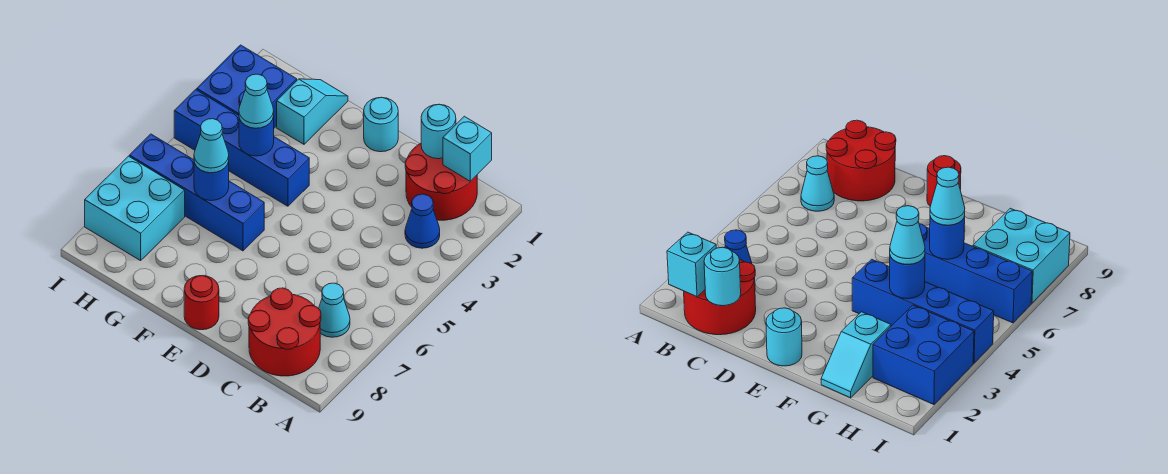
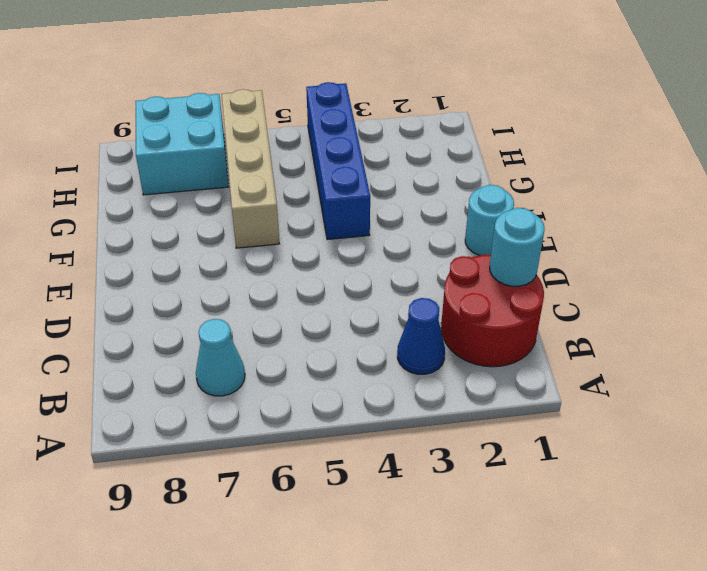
tan 1x4 brick [222,89,279,248] -> blue 1x4 brick [129,134,264,251]
none -> red 2x2 round brick [248,288,321,376]
none -> red 1x1 round brick [184,276,219,330]
none -> cyan 1x2 slope [277,79,348,144]

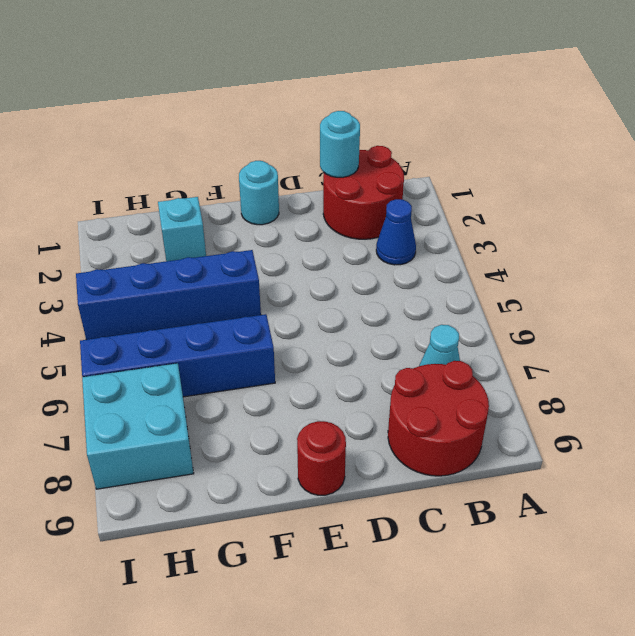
none -> blue 2x2 brick [197,45,297,128]
none -> cyan 1x1 brick [443,116,492,181]
none -> blue 1x1 round brick [239,116,274,156]

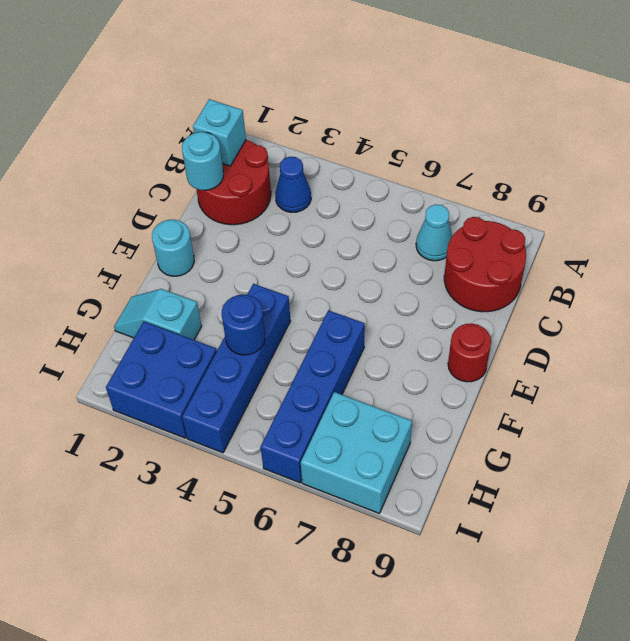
none -> blue 1x1 round brick [194,161,229,201]
none -> cyan 1x1 cone [239,74,274,128]
none -> cyan 1x1 cone [194,119,229,173]

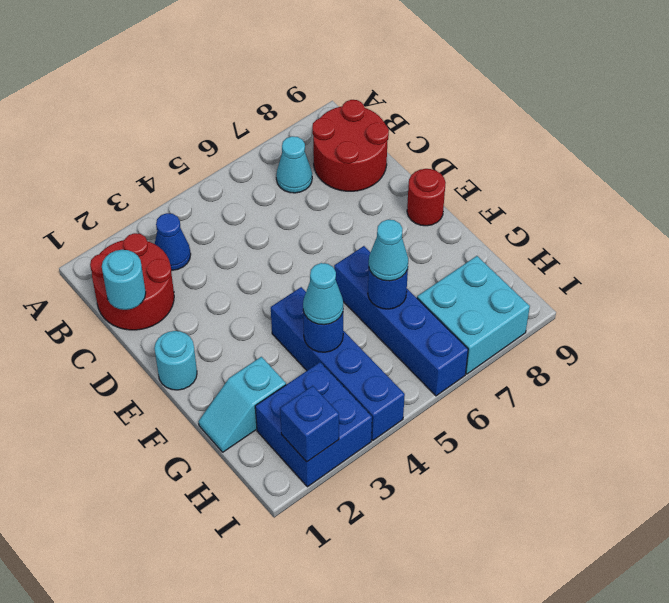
blue 1x1 brick [280,386,339,462] -> none
none -> cyan 1x1 brick [443,116,492,181]

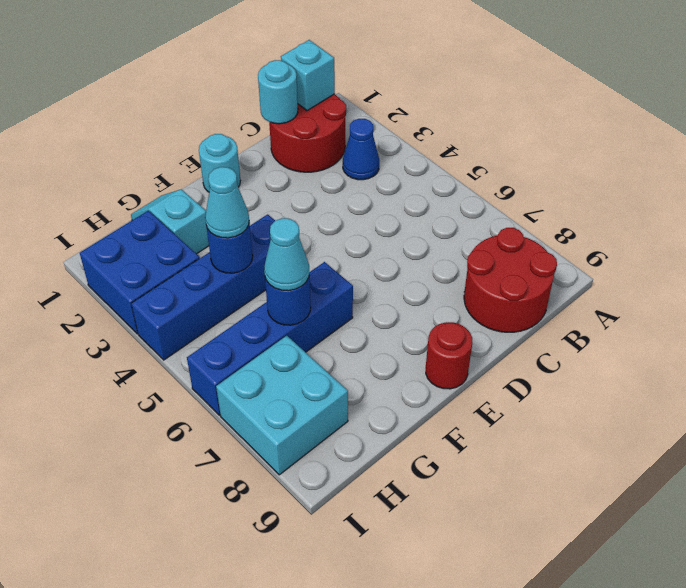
none -> cyan 1x1 cone [319,283,350,337]

